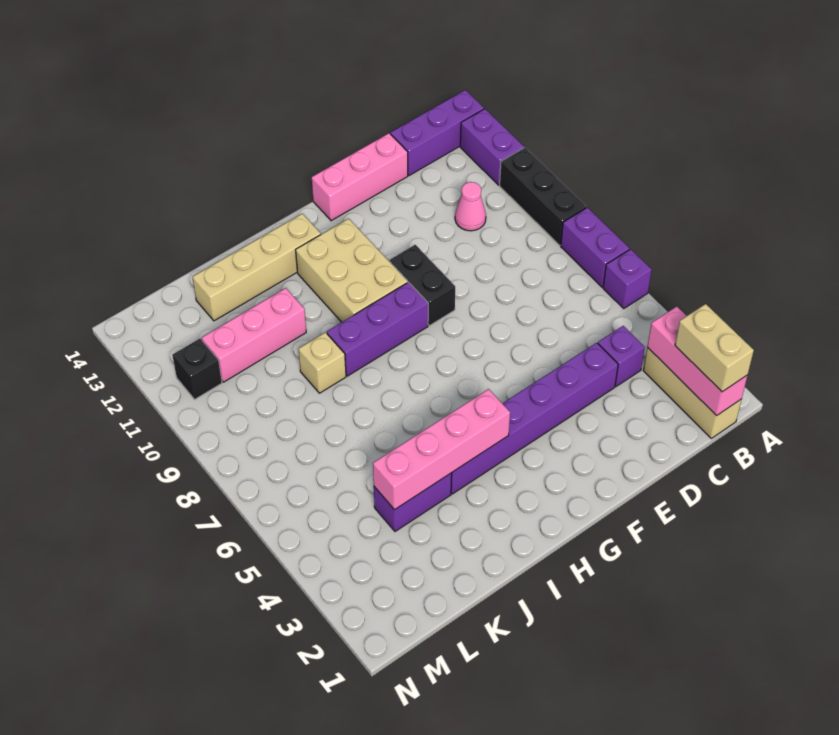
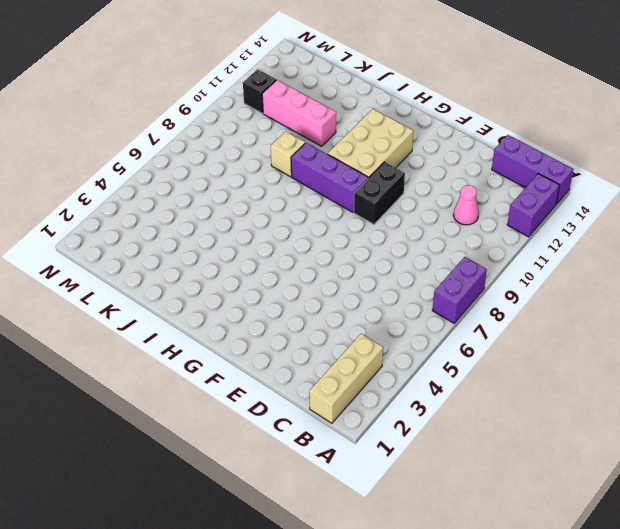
none -> purple 1x1 brick [603,249,652,308]
none -> black 1x3 brick [500,148,586,245]
none -> purple 1x1 brick [598,326,645,386]

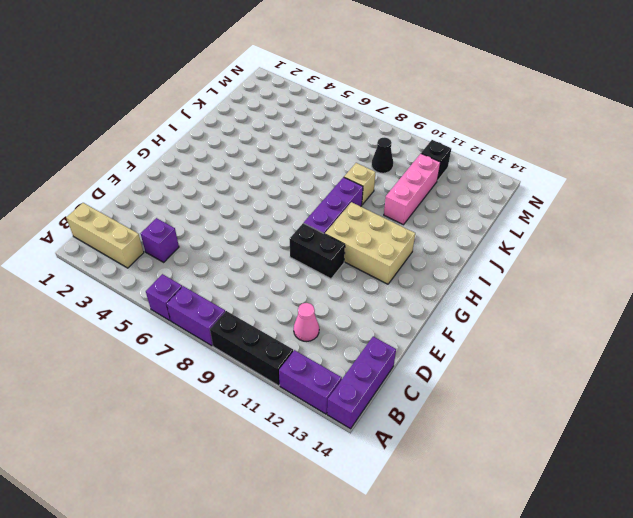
black 1x1 cone [372,138,393,173] -> none
none -> purple 1x6 brick [451,343,618,494]
none -> pink 1x3 brick [312,133,408,221]
none -> tan 1x4 brick [193,214,321,321]

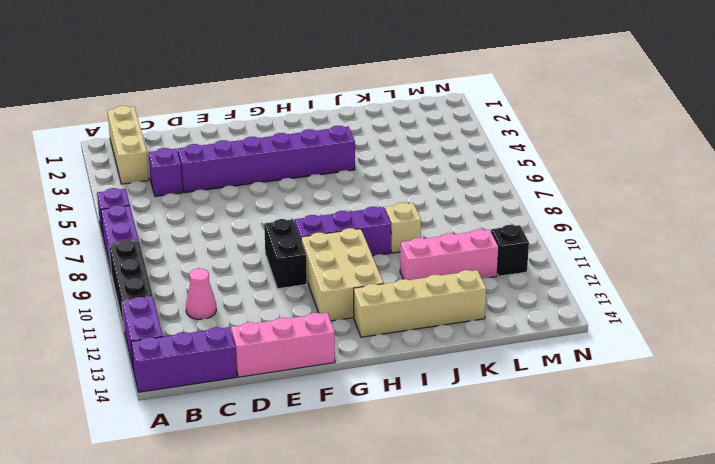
none -> purple 1x2 brick [374,473,452,531]
none -> pink 1x3 brick [647,306,748,416]
none -> pink 1x4 brick [373,389,510,510]

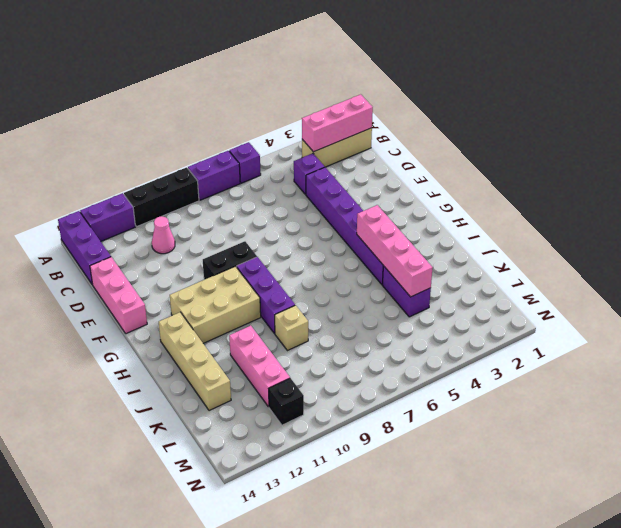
none -> tan 1x2 brick [675,304,754,392]

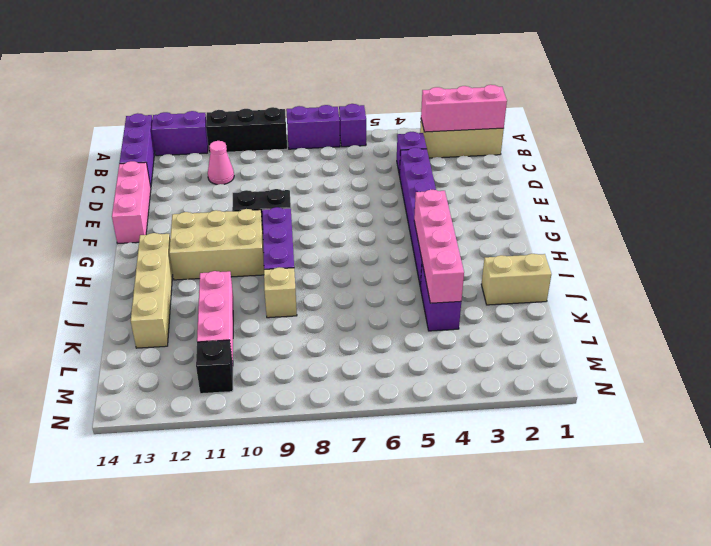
tan 1x2 brick [481,254,551,305] -> tan 1x2 brick moved to [675,304,754,392]

